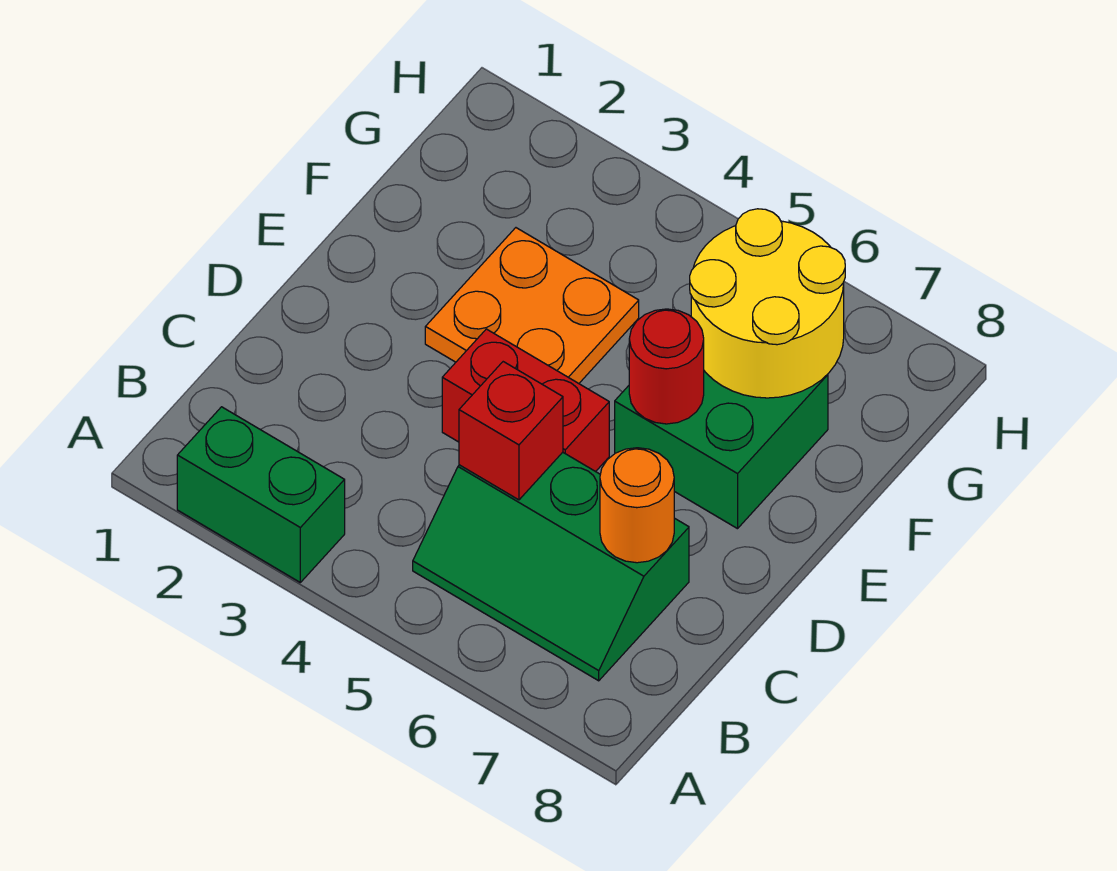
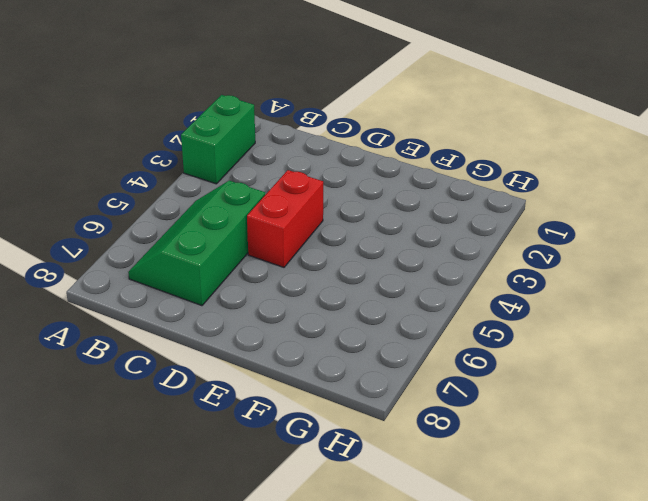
none -> orange 2x2 plate [425,228,639,383]
none -> green 2x2 brick [615,371,828,529]

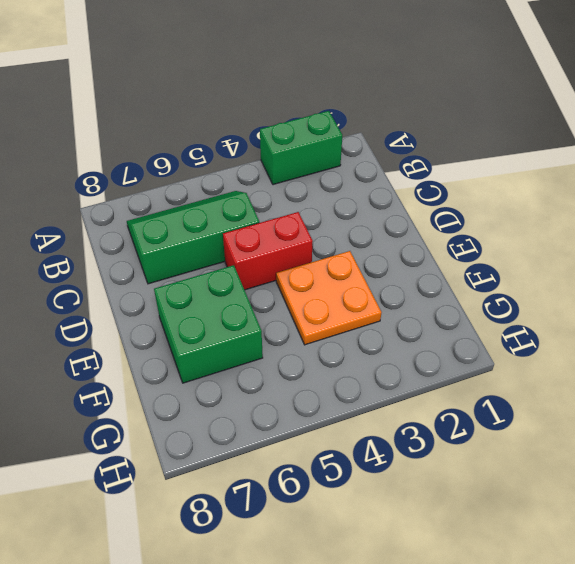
none -> red 1x1 brick [459,362,563,500]
none -> orange 1x1 round brick [600,448,674,563]

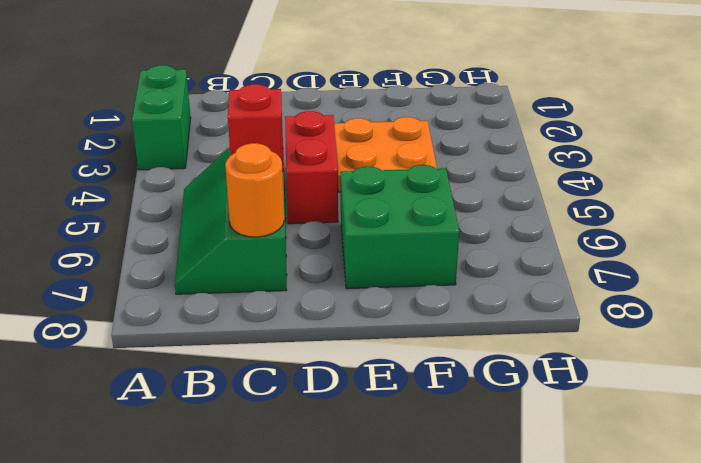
none -> red 1x1 round brick [629,309,704,424]
none -> yellow 2x2 round brick [690,209,845,398]

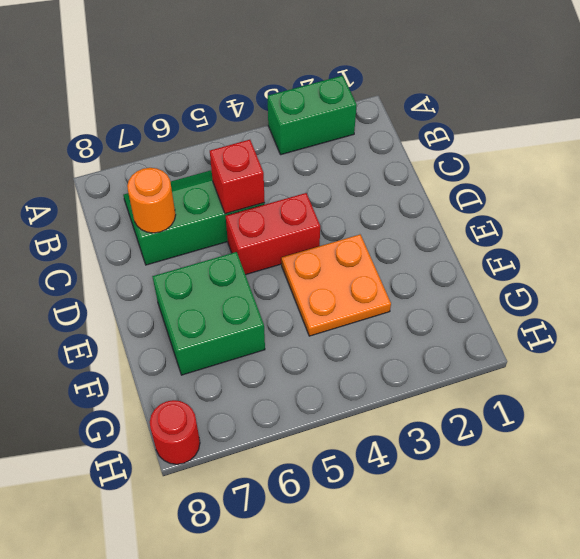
red 1x1 round brick [150,400,200,464] -> red 1x1 round brick moved to [629,309,704,424]
none -> yellow 2x2 round brick [690,209,845,398]

